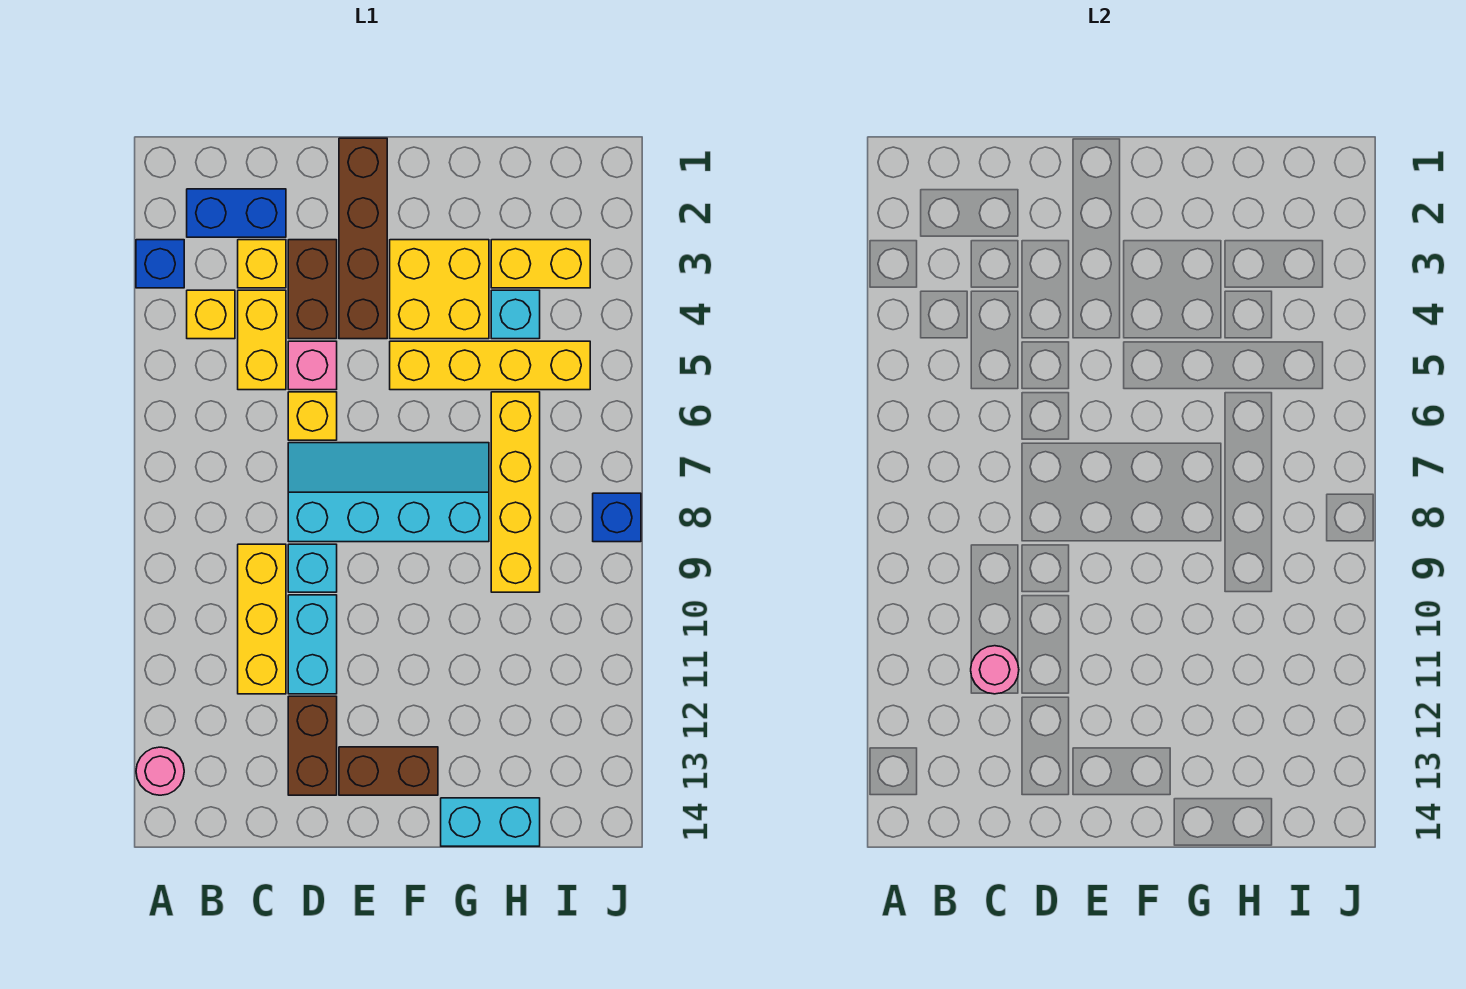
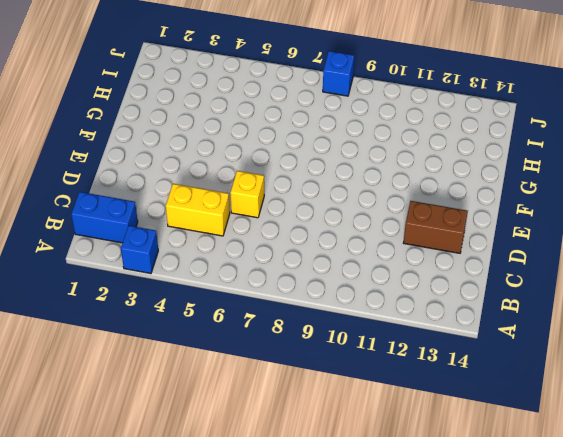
blue 1x2 brick [71,192,138,243] -> blue 1x2 brick turned to [187,189,286,237]
none -> pink 1x1 round brick [136,747,184,795]
none -> yellow 1x1 brick [187,290,235,339]
none -> yellow 1x1 brick [238,240,286,288]

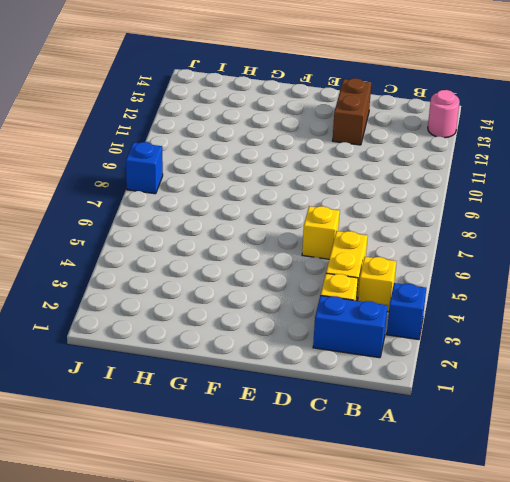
none -> yellow 1x3 brick [238,544,286,694]
none -> brown 1x2 brick [288,240,337,339]
none -> pink 1x1 brick [288,341,337,390]

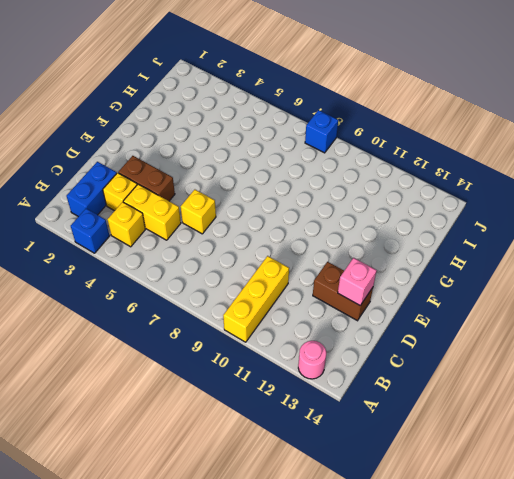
yellow 1x3 brick [223,256,289,342] -> yellow 1x3 brick turned to [238,544,286,694]
pink 1x1 brick [338,258,377,305] -> pink 1x1 brick moved to [288,341,337,390]
none -> cyan 2x4 slope [288,443,489,542]
none -> cyan 1x1 brick [288,544,337,592]
none -> cyan 1x2 brick [288,595,337,694]

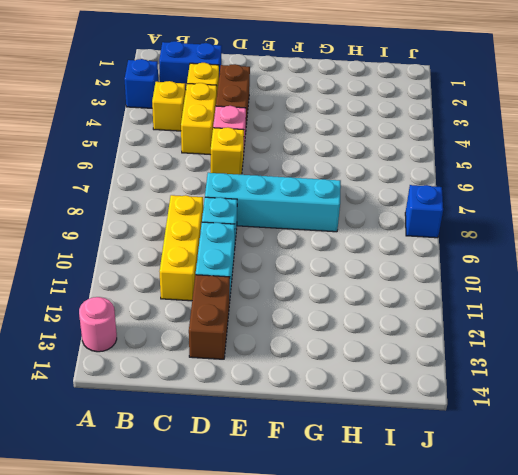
none -> brown 1x4 brick [339,138,387,339]
none -> brown 1x2 brick [339,747,438,795]
none -> yellow 2x2 brick [390,240,489,339]

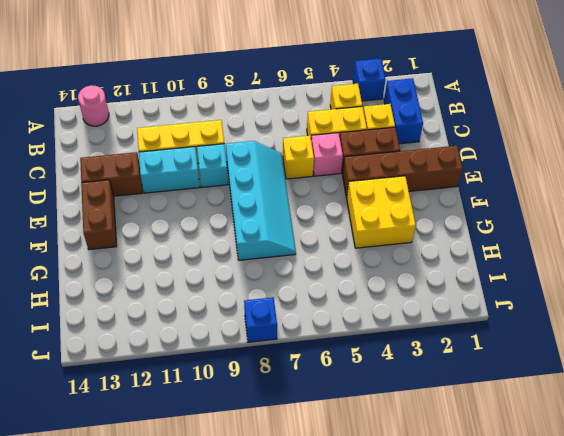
none -> yellow 1x4 brick [390,341,590,390]
none -> cyan 1x2 brick [441,798,540,846]
none -> yellow 1x2 brick [491,240,590,288]

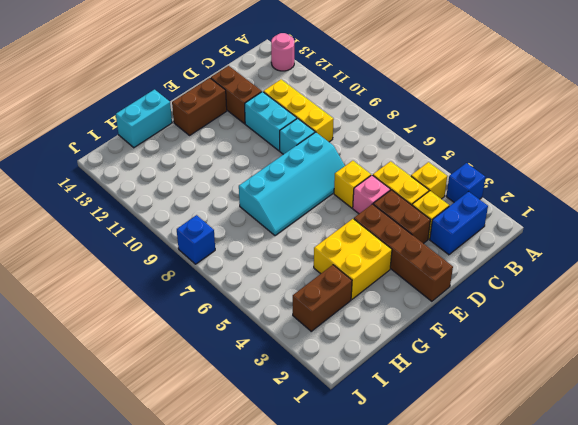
brown 1x2 brick [293,265,352,331] -> yellow 1x2 brick [491,240,590,288]
none -> yellow 1x4 brick [390,341,590,390]
none -> cyan 1x1 brick [491,290,540,339]
none -> yellow 1x4 brick [491,392,540,592]

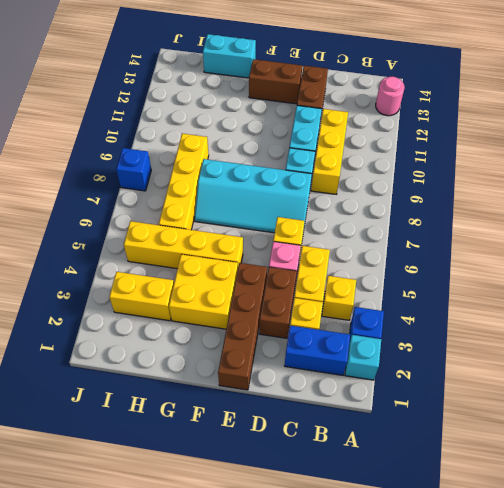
cyan 1x1 brick [345,335,381,380] -> cyan 1x1 brick moved to [491,290,540,339]
none -> pink 1x1 round brick [971,646,1019,694]

